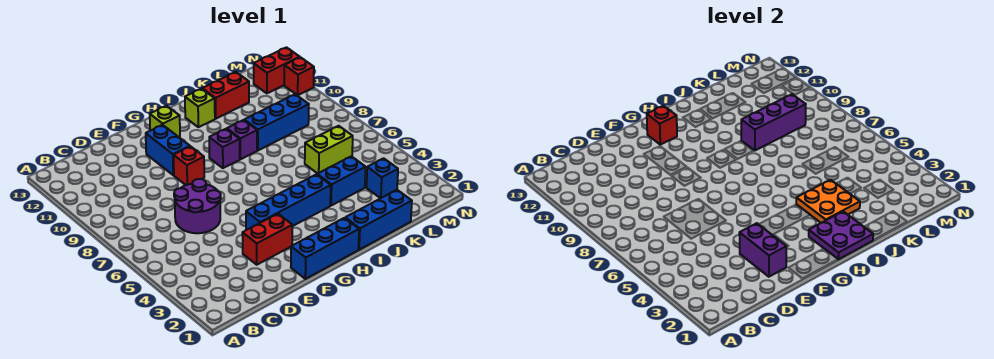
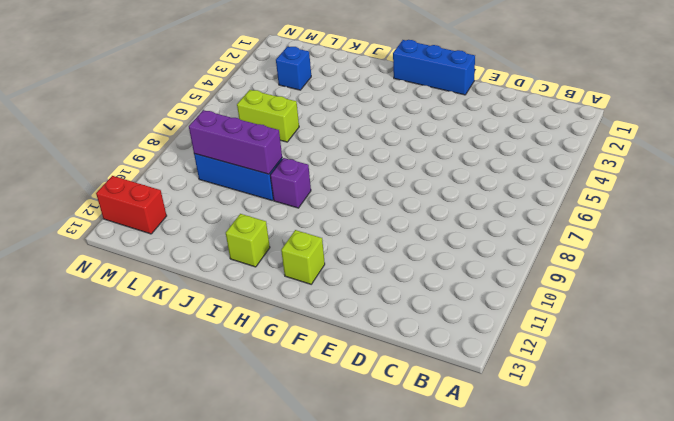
none -> purple 2x2 round brick [174,179,221,233]
none -> red 1x2 brick [242,214,292,265]
none -> blue 1x4 brick [246,174,331,230]

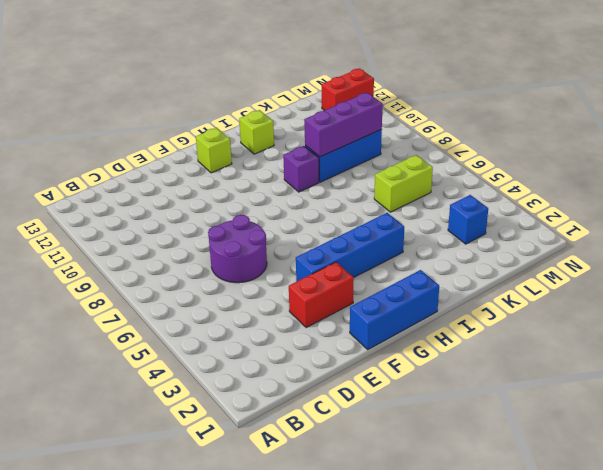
none -> red 1x1 brick [174,146,204,185]
none -> blue 1x2 brick [146,125,190,175]
none -> purple 1x1 brick [209,129,240,168]

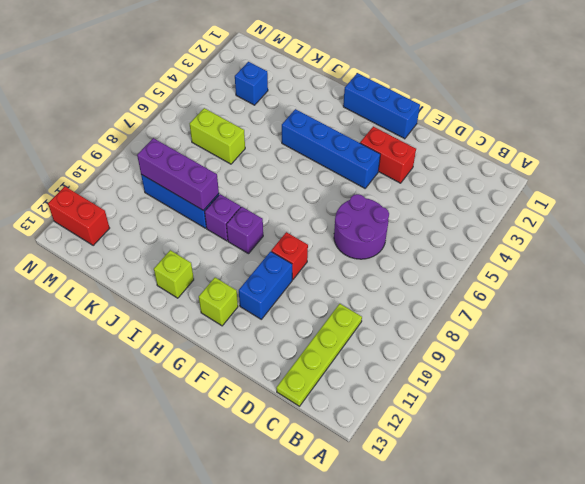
lime 1x4 plate [276,304,362,406] -> none
none -> blue 1x3 brick [345,190,412,250]
none -> blue 1x2 brick [317,156,366,206]
none -> red 1x2 brick [202,72,249,119]

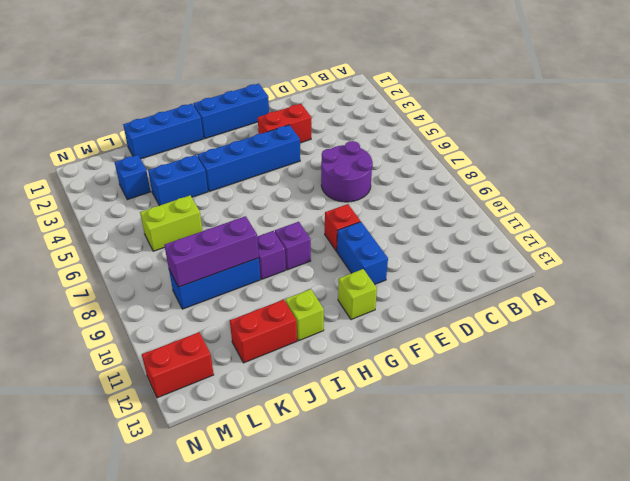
none -> red 1x1 brick [284,57,314,95]
none -> purple 1x2 brick [739,223,786,277]
none -> red 1x1 brick [647,106,677,145]

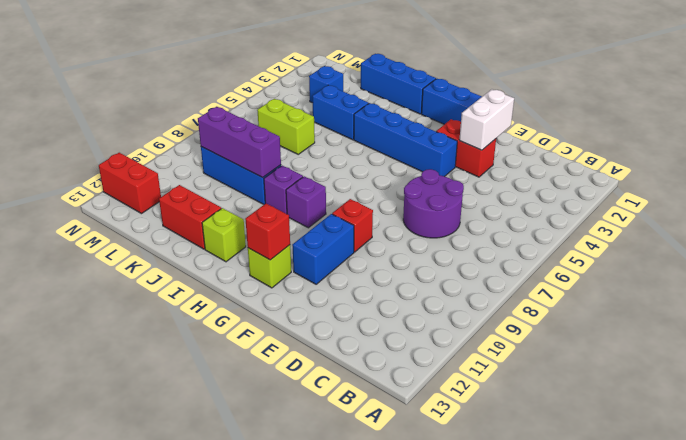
white 1x2 brick [459,89,514,150] -> purple 1x2 brick [739,223,786,277]
none -> red 1x1 brick [284,57,314,95]
none -> purple 2x2 plate [809,211,873,259]
none -> orange 2x2 plate [796,180,860,223]

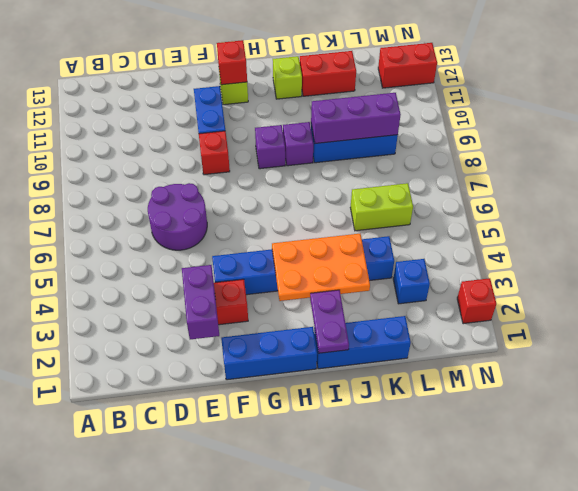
orange 2x3 plate [272,234,370,301] -> orange 2x2 plate [796,180,860,223]
purple 1x2 plate [310,290,349,353] -> purple 2x2 plate [809,211,873,259]
red 1x1 brick [457,278,496,324] -> red 1x1 brick moved to [284,57,314,95]

